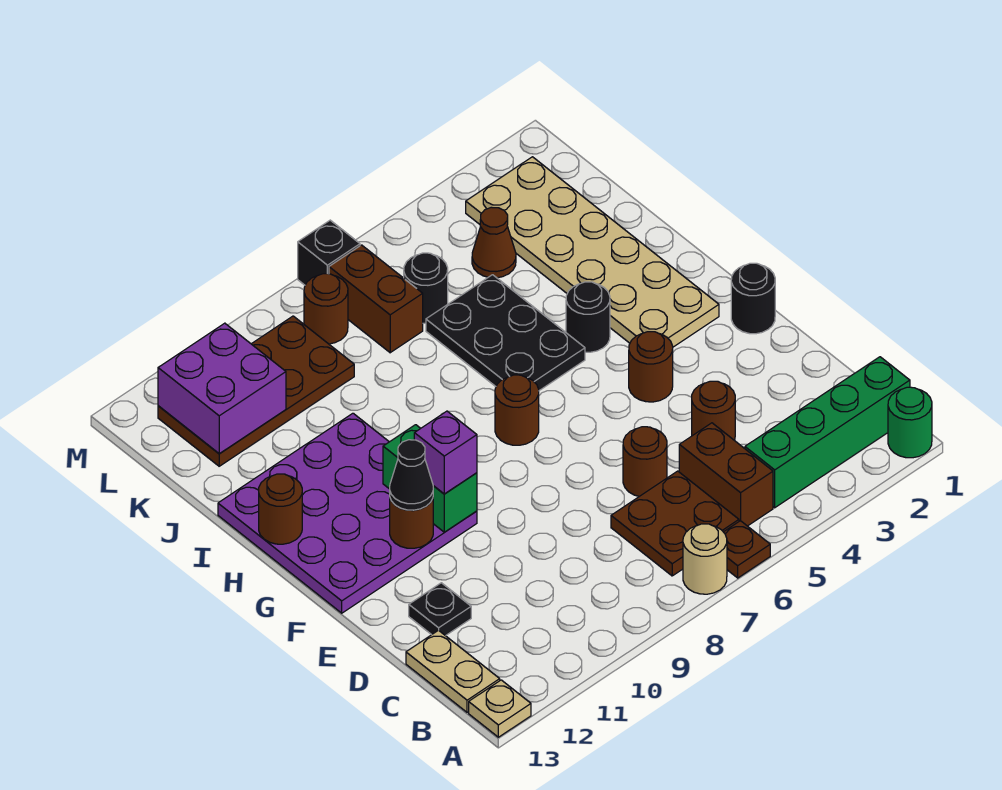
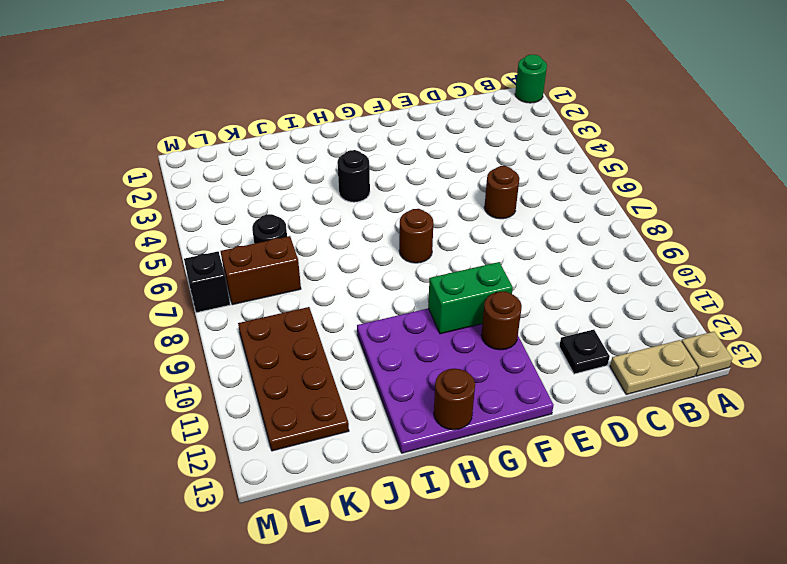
none -> brown 1x1 plate [724,521,770,578]
none -> tan 1x1 round brick [683,524,727,594]
none -> green 1x4 brick [745,357,910,508]
none -> brown 1x2 brick [679,423,773,526]

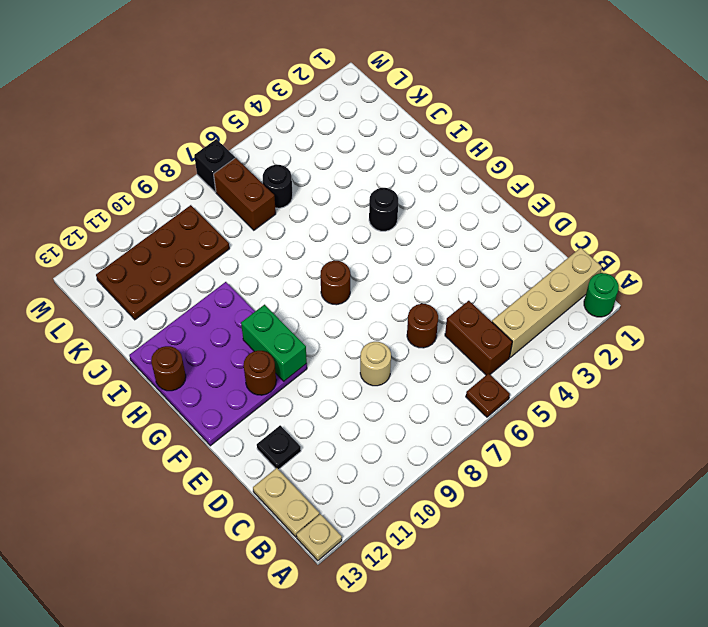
tan 1x4 brick [492,248,602,357] -> green 1x4 brick [745,357,910,508]
tan 1x1 round brick [360,342,391,386] -> tan 1x1 round brick moved to [683,524,727,594]
none -> brown 2x2 plate [611,471,739,576]
none -> brown 1x1 round brick [692,381,735,440]
none -> black 1x1 round brick [731,263,775,334]
none -> brown 1x1 round brick [629,332,673,402]

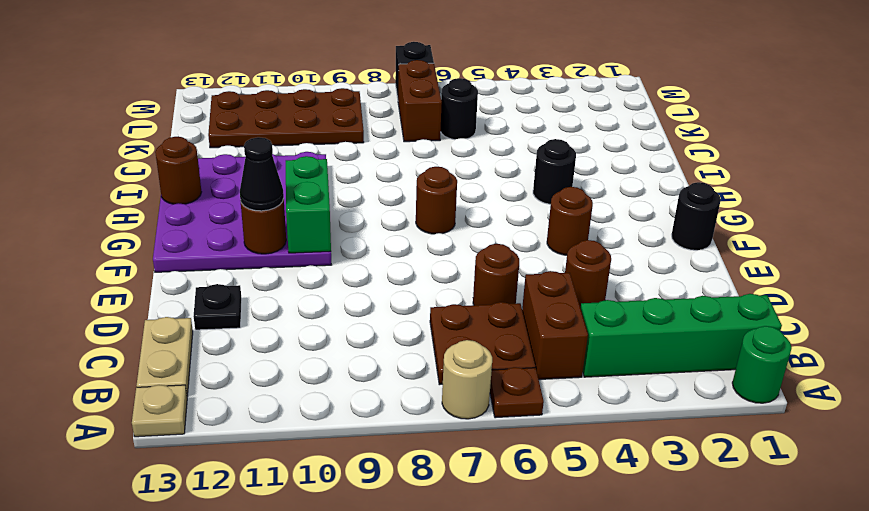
none -> tan 2x6 plate [466,157,719,347]
none -> black 2x3 plate [426,275,585,390]
none -> brown 1x1 cone [472,207,516,278]
none -> brown 1x1 round brick [304,274,348,344]

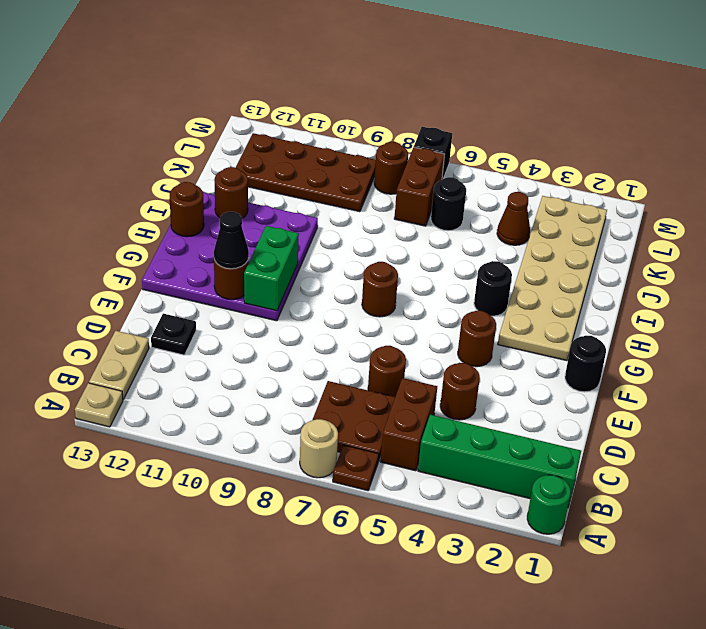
brown 1x1 round brick [214,167,248,218] -> none
none -> black 2x3 plate [426,275,585,390]
none -> purple 2x2 brick [158,323,286,453]
none -> purple 1x1 brick [414,411,477,494]

